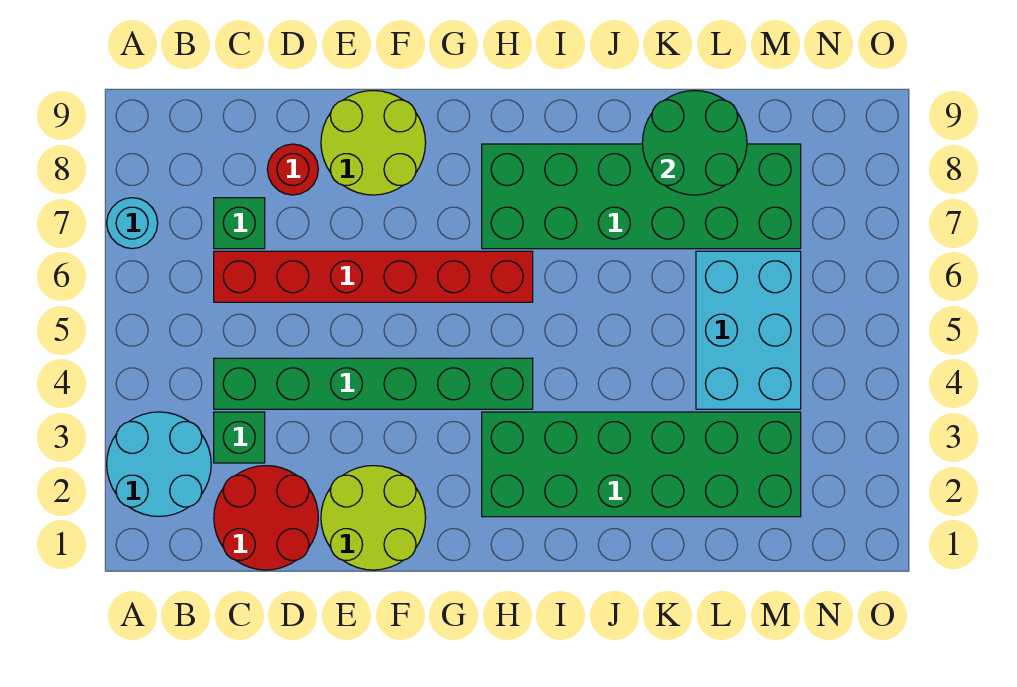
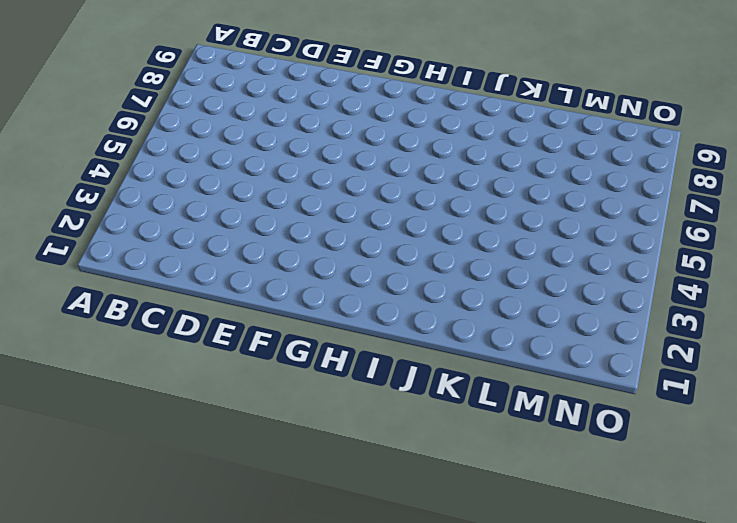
none -> cyan 2x2 round brick [107,412,211,516]
none -> cyan 1x1 round brick [107,198,158,249]
none -> red 2x2 round brick [214,466,318,570]

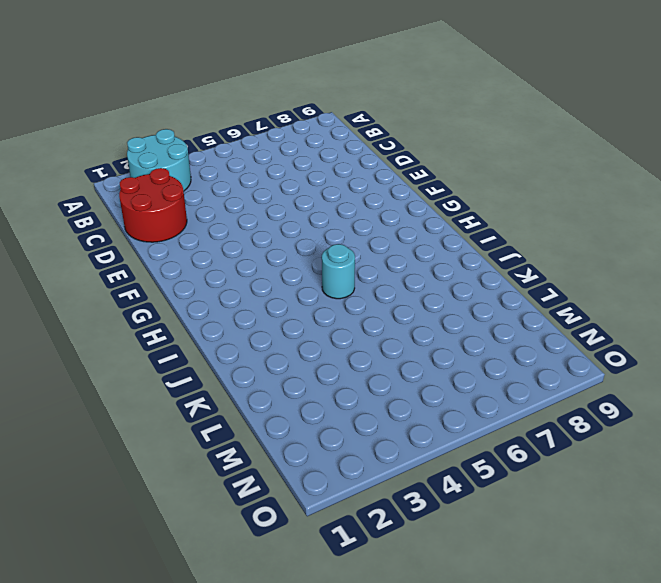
cyan 1x1 round brick [322,244,355,299] -> cyan 1x1 round brick moved to [107,198,158,249]
none -> green 1x1 brick [214,412,265,463]
none -> green 1x6 brick [214,358,533,409]
none -> red 1x6 brick [214,251,533,302]

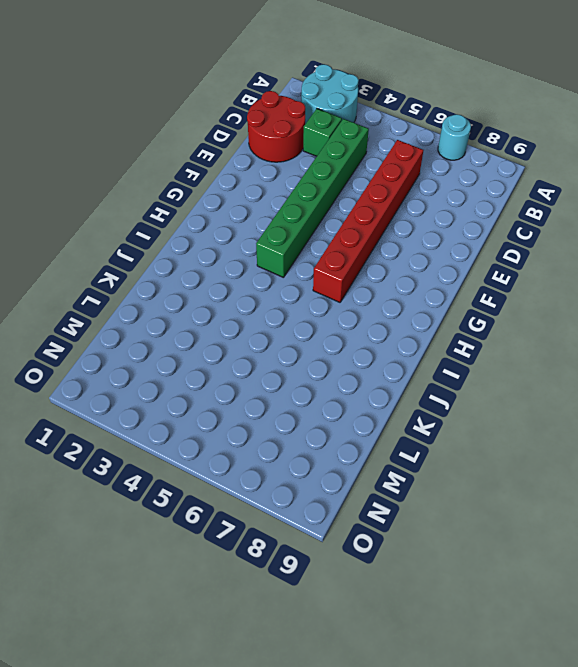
none -> green 1x1 brick [214,198,265,249]
none -> red 1x1 round brick [267,144,318,195]
none -> lime 2x2 round brick [321,466,426,570]

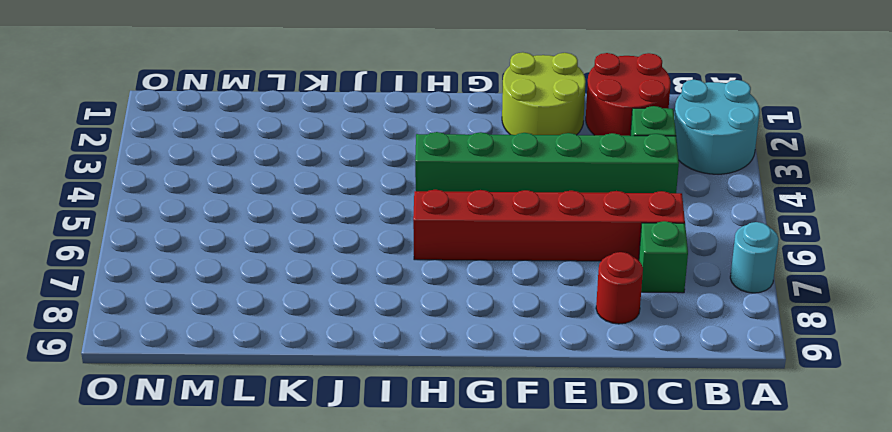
none -> lime 2x2 round brick [321,91,426,195]
none -> green 2x6 brick [482,412,801,517]
none -> green 2x6 brick [482,144,801,249]

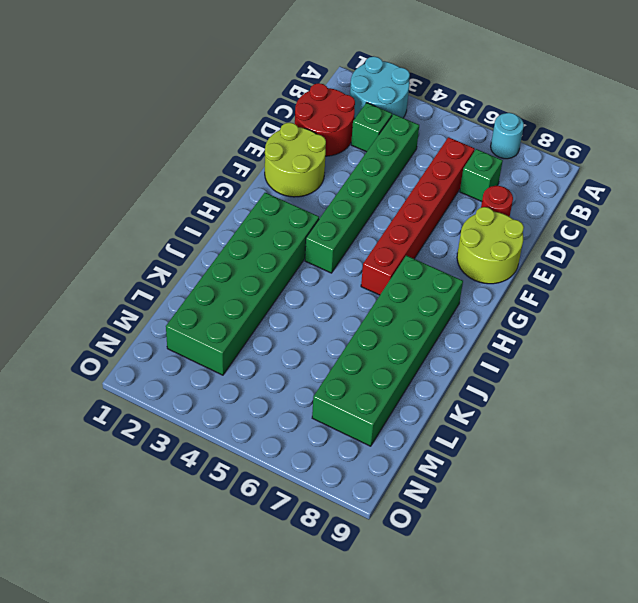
none -> cyan 2x3 brick [696,251,801,409]
none -> green 2x2 round brick [642,90,747,195]

